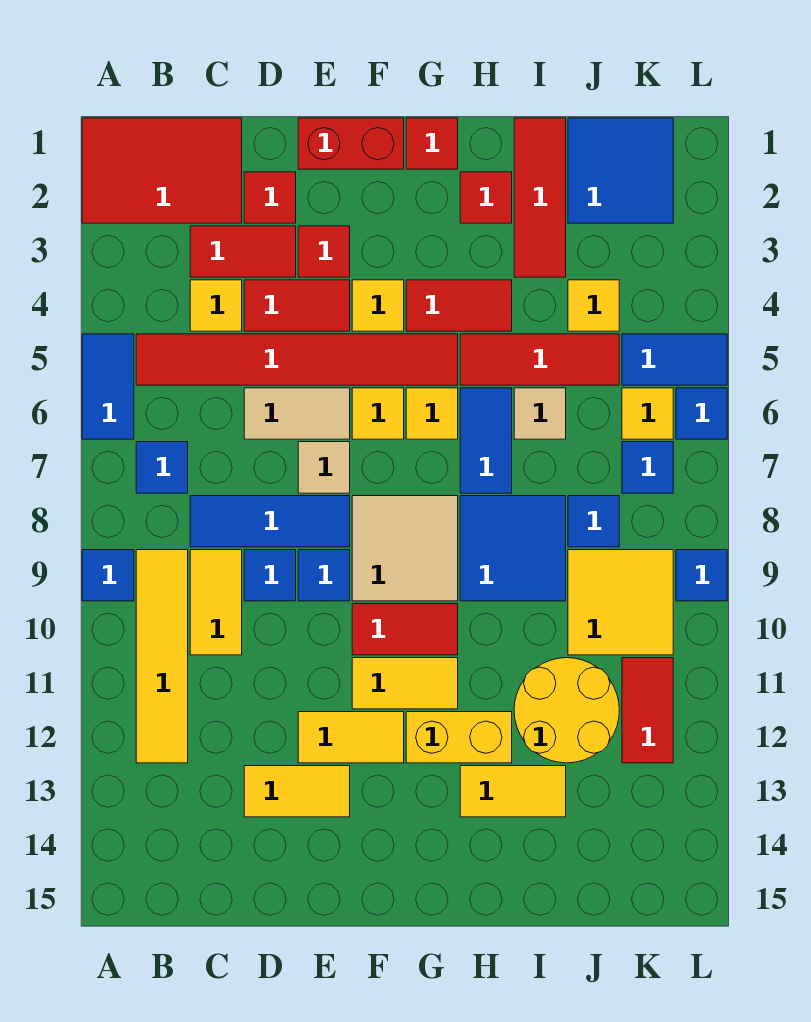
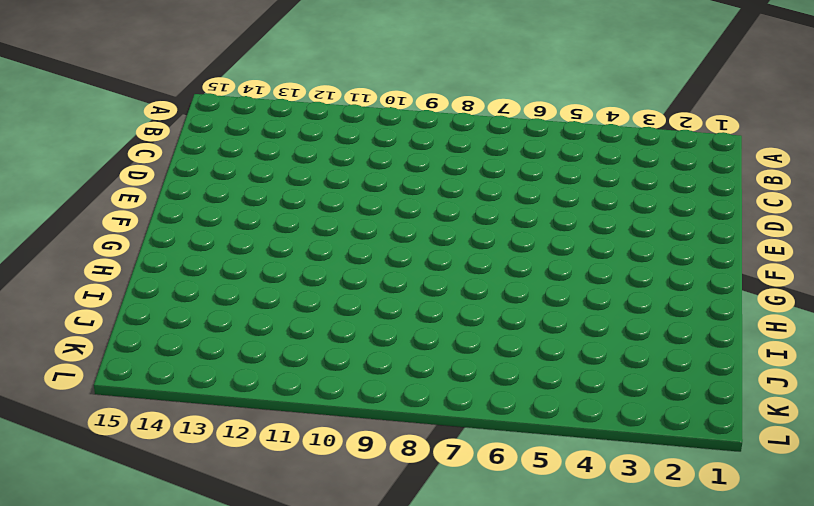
none -> red 2x3 tile [82,118,242,223]
none -> blue 1x2 tile [82,334,134,439]
none -> blue 1x1 tile [82,550,134,601]
none -> red 1x6 tile [136,334,458,385]

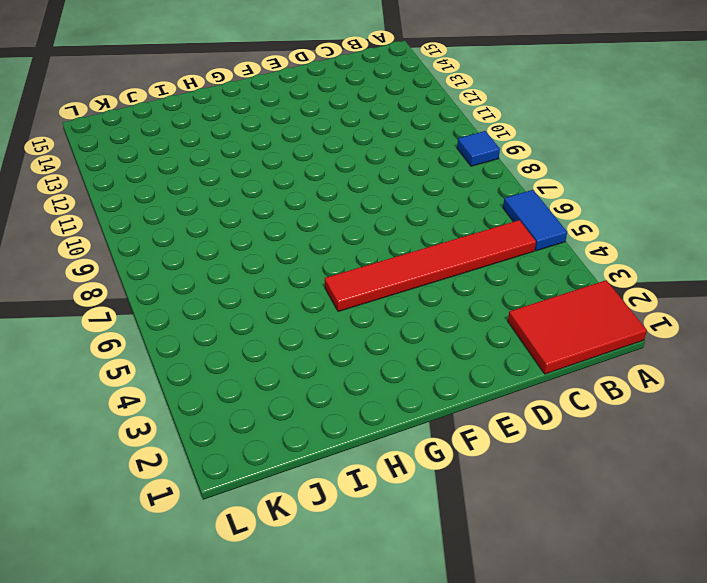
none -> blue 1x1 tile [136,442,188,493]
none -> yellow 1x4 tile [136,550,188,763]
none -> red 1x2 tile [190,226,296,277]
none -> yellow 1x1 tile [190,280,242,331]

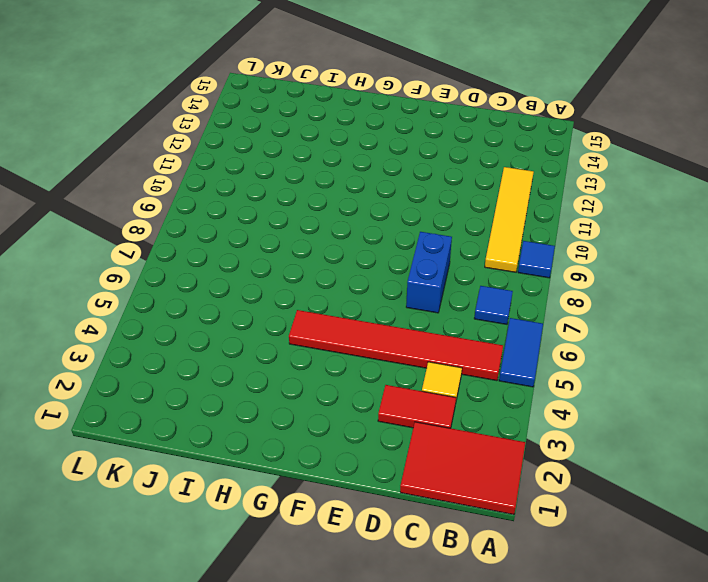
blue 1x2 brick [406,232,452,313] -> blue 1x3 tile [190,496,350,547]
none -> yellow 1x2 tile [190,550,242,655]
none -> red 1x1 tile [244,172,296,223]
none -> red 1x2 tile [244,280,350,331]
none -> tan 1x2 tile [244,388,350,439]

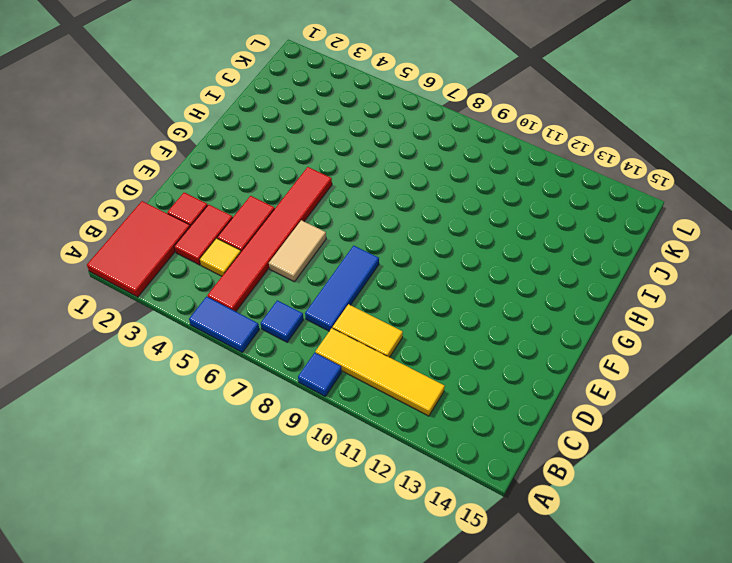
none -> blue 1x1 tile [244,550,296,601]
none -> yellow 1x2 tile [244,766,350,817]
none -> red 1x2 brick [298,118,404,169]
none -> red 1x1 tile [298,226,350,277]

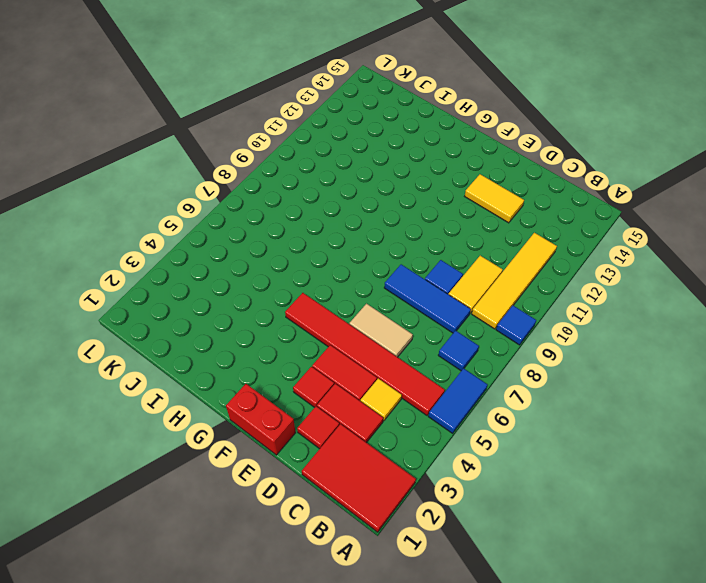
none -> tan 1x1 tile [298,442,350,493]
none -> blue 1x1 tile [298,550,350,601]
none -> yellow 1x2 tile [298,712,404,763]
none -> yellow 1x1 tile [352,280,404,331]

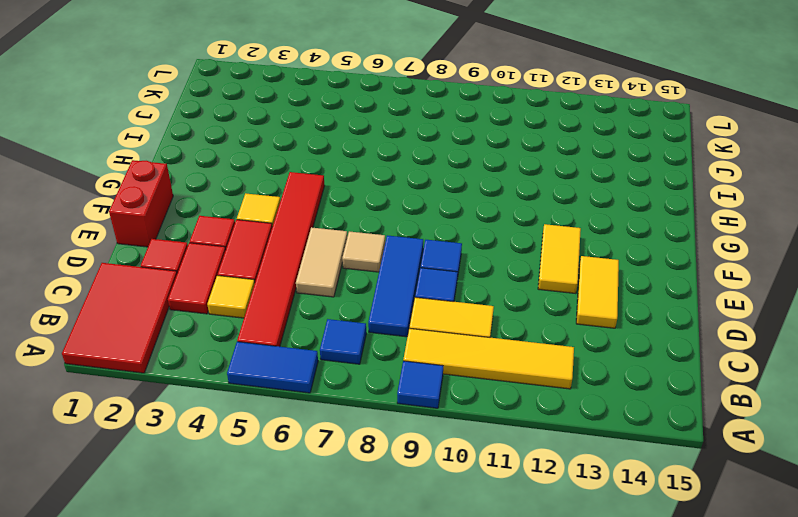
none -> yellow 1x1 tile [352,388,404,439]
none -> tan 2x2 tile [352,496,458,601]
none -> red 1x2 tile [352,604,458,655]
none -> yellow 1x2 tile [352,658,458,709]

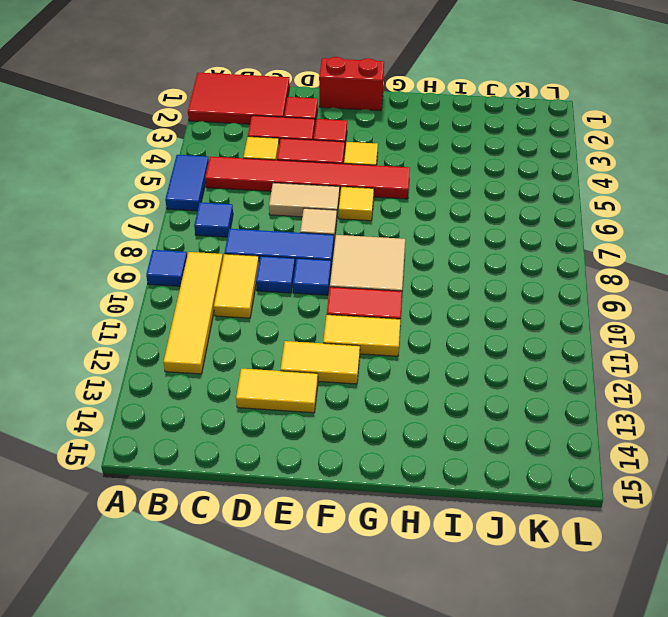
none -> red 1x1 tile [406,118,458,169]
none -> red 1x2 tile [406,280,512,331]
none -> yellow 1x1 tile [406,388,458,439]
none -> yellow 1x2 brick [406,712,512,763]

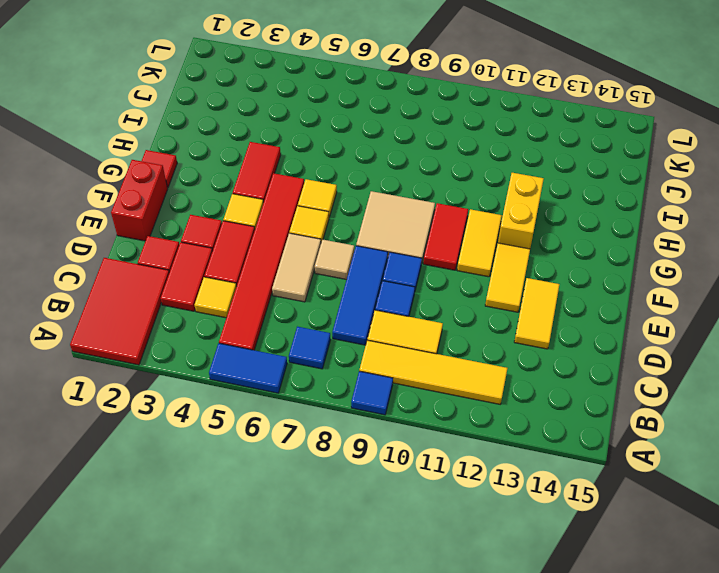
none -> red 1x1 tile [460,172,512,223]
none -> red 1x3 tile [460,334,619,385]
none -> blue 1x2 tile [460,388,512,493]
none -> blue 2x2 tile [460,496,566,601]

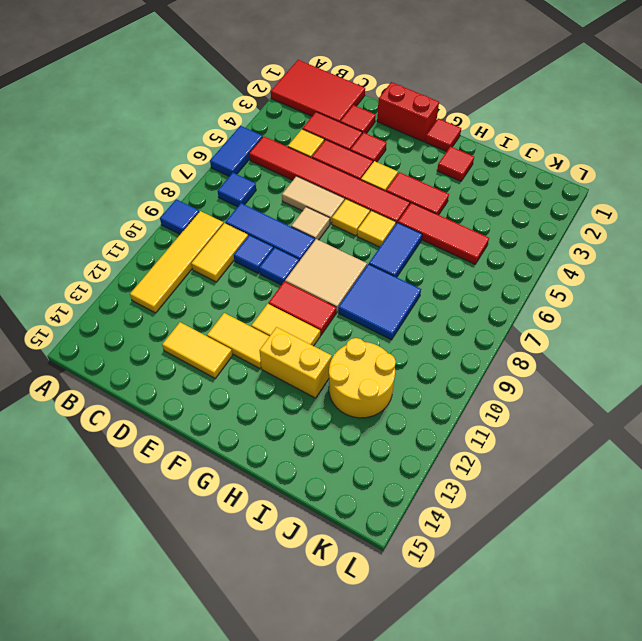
none -> yellow 1x2 tile [460,766,566,817]
none -> red 1x3 tile [514,118,566,277]
none -> tan 1x1 tile [514,388,566,439]
none -> blue 2x2 tile [568,118,673,223]

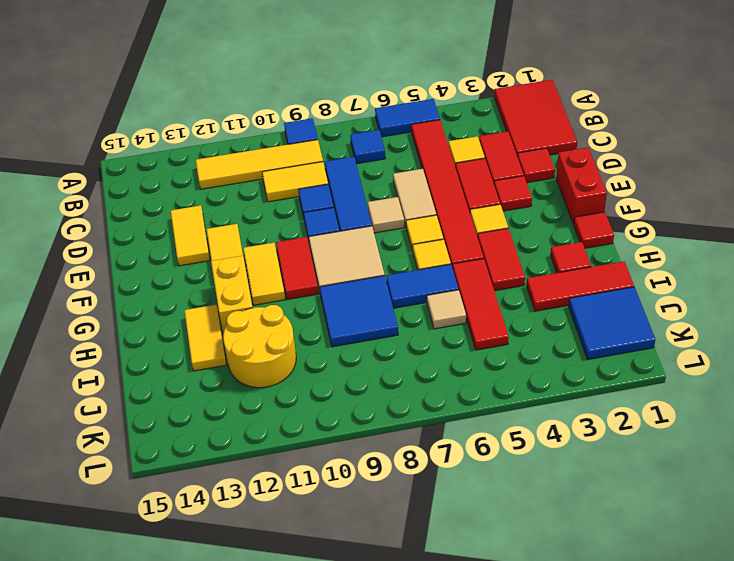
none -> yellow 1x1 tile [568,280,619,331]
none -> blue 1x1 tile [568,496,619,547]
none -> yellow 2x2 tile [568,550,673,655]
none -> blue 1x2 tile [622,334,727,385]

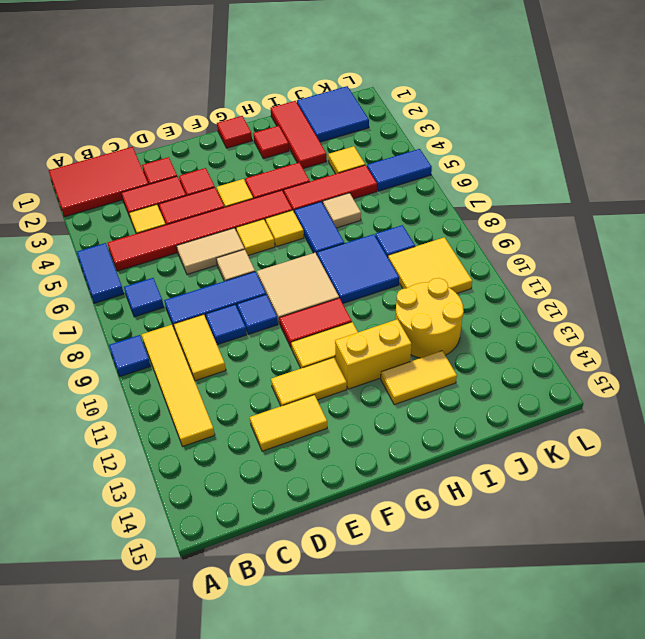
none -> red 1x2 brick [298,118,404,169]
none -> yellow 1x1 tile [622,388,673,439]
none -> blue 1x1 tile [622,442,673,493]
none -> red 1x2 tile [622,658,673,763]

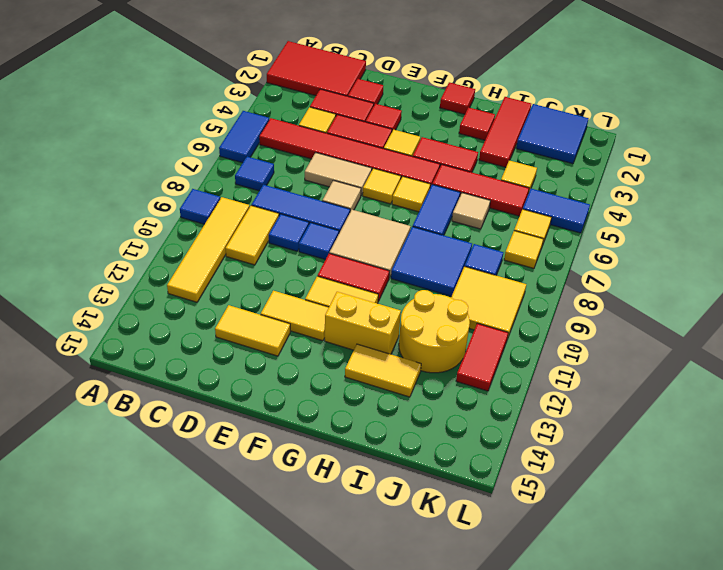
yellow 1x1 tile [504,231,543,268] -> blue 1x1 tile [622,442,673,493]
none -> red 1x2 brick [298,118,404,169]
none -> blue 1x1 tile [676,388,727,439]
none -> blue 1x1 tile [676,550,727,601]

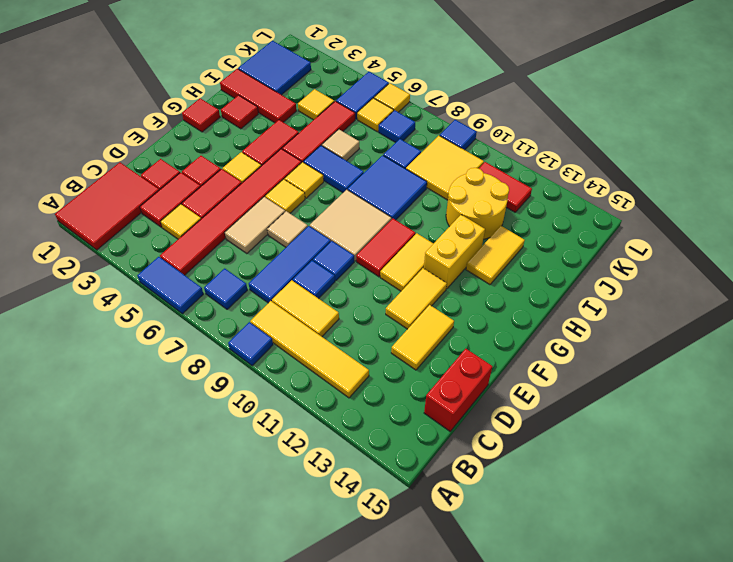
red 1x2 brick [424,349,492,431] -> red 1x2 brick moved to [298,118,404,169]
yellow 1x1 tile [374,83,410,112] -> blue 1x1 tile [676,388,727,439]

